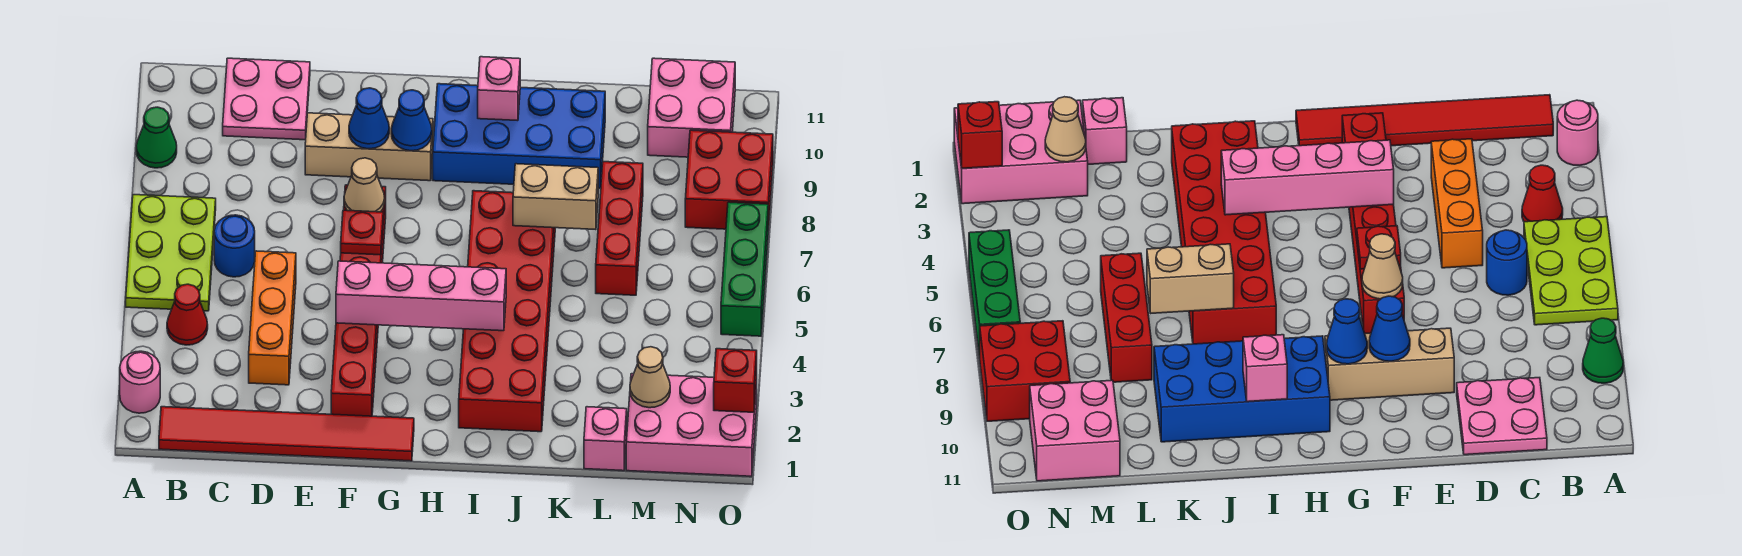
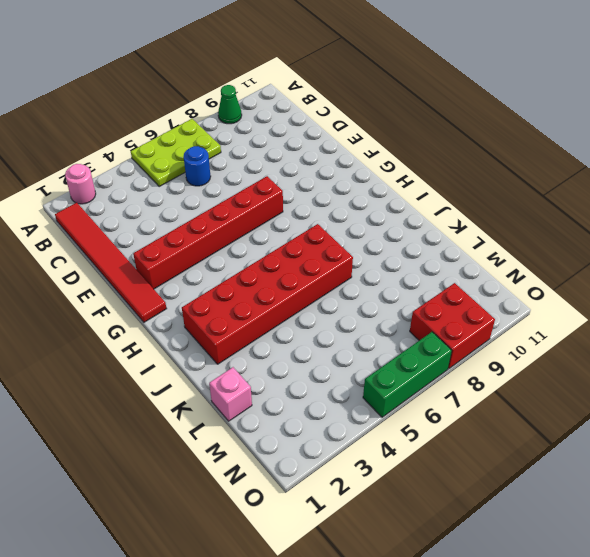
none -> red 1x1 cone [167,284,208,345]
none -> pink 2x2 plate [223,58,310,140]
none -> orange 1x3 brick [249,251,296,385]

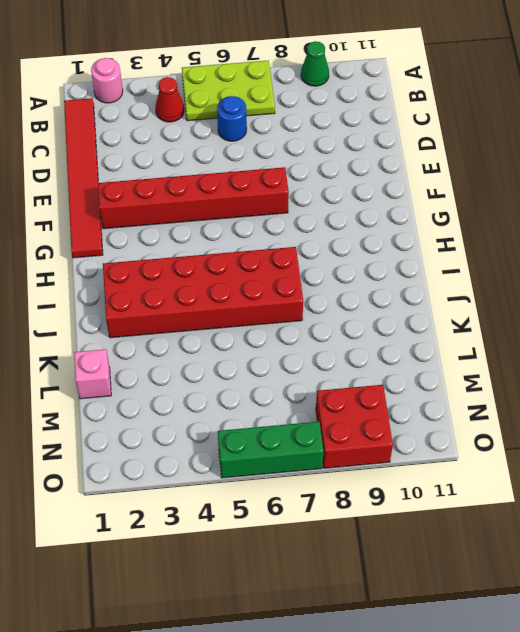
none -> pink 2x2 plate [223,58,310,140]
none -> orange 1x3 brick [249,251,296,385]
none -> tan 1x3 brick [305,113,433,181]

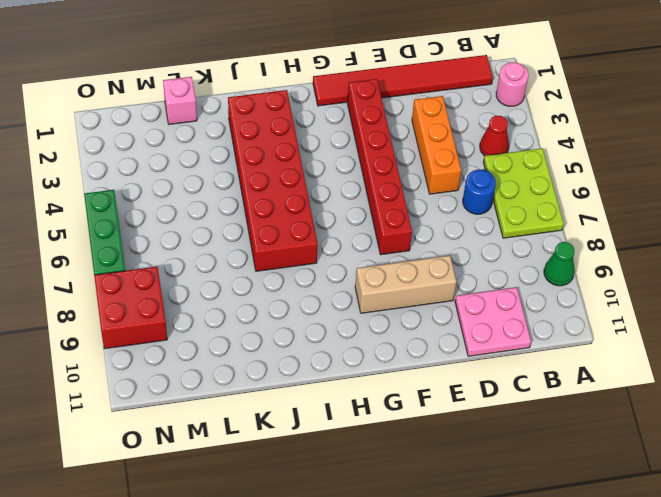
none -> blue 2x4 brick [433,84,605,188]
none -> red 1x3 brick [596,162,643,295]
none -> pink 2x3 brick [626,374,757,476]

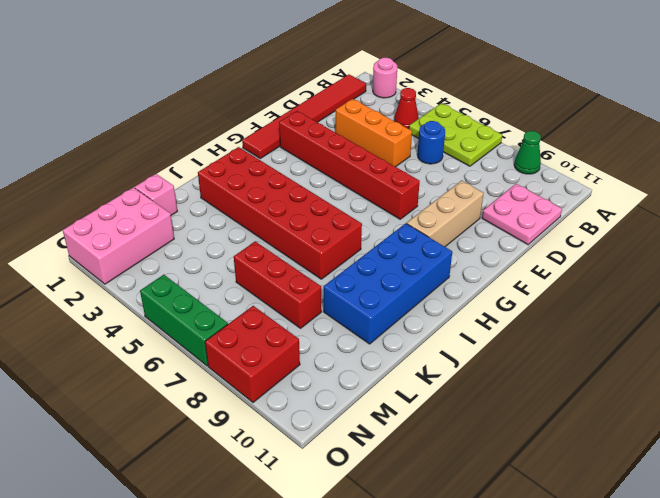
none -> pink 2x2 brick [648,58,735,157]
none -> pink 1x4 brick [336,261,506,331]
none -> red 1x1 plate [341,210,383,255]

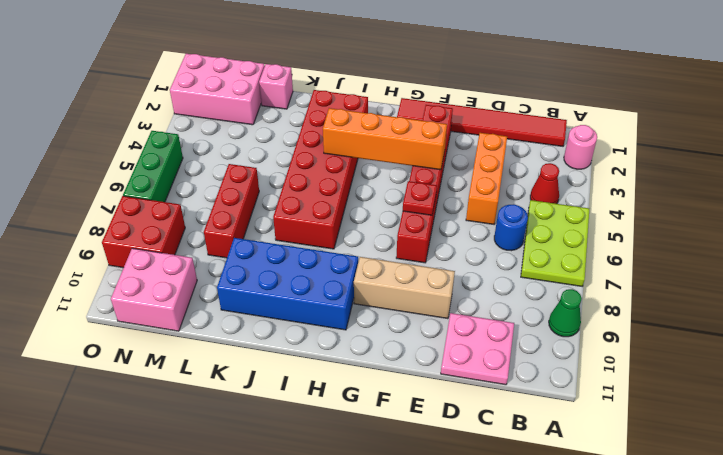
orange 1x4 brick [323,108,447,170] -> pink 1x4 brick [336,261,506,331]
none -> tan 1x1 cone [344,158,385,212]
none -> blue 1x1 cone [349,88,389,149]
none -> blue 1x1 cone [391,90,432,151]

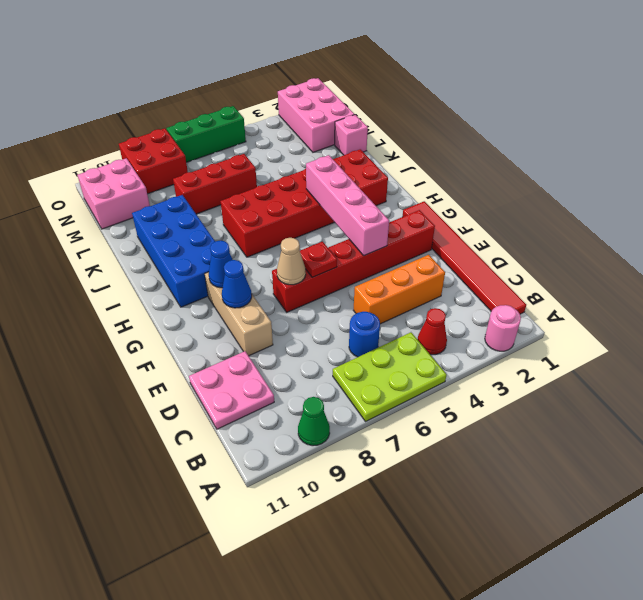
none -> pink 1x1 brick [478,57,520,121]
none -> tan 1x2 brick [513,164,598,230]
none -> tan 1x1 cone [630,347,670,408]

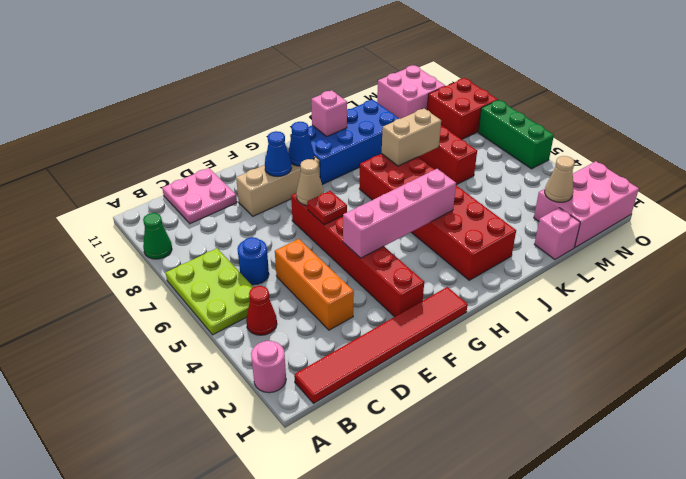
none -> red 1x1 brick [714,349,757,412]

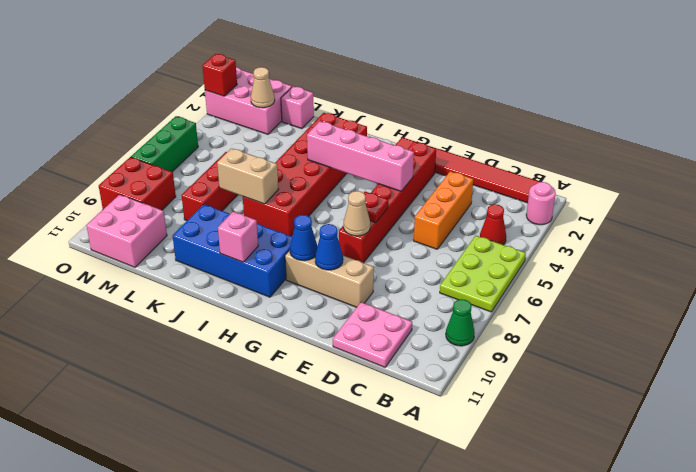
none -> blue 1x1 round brick [214,215,255,277]

